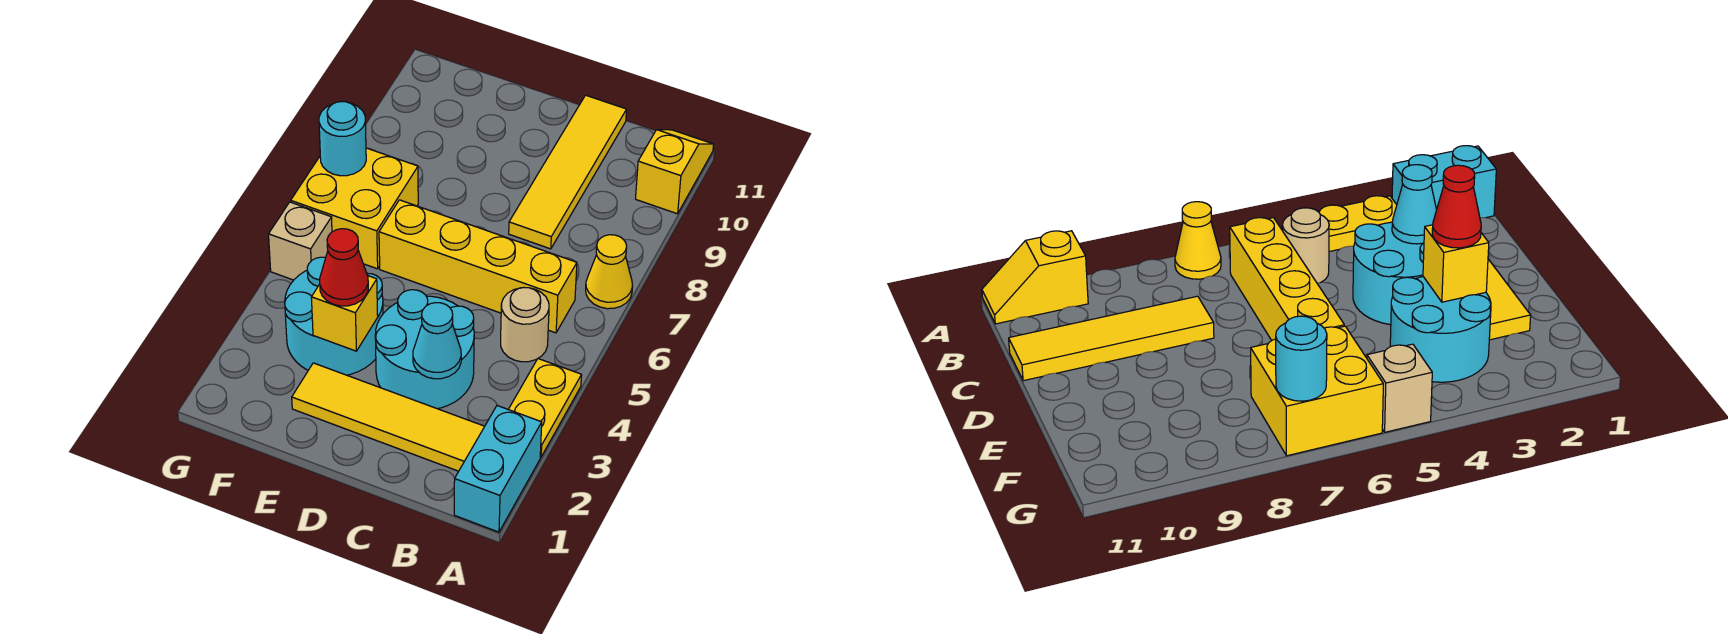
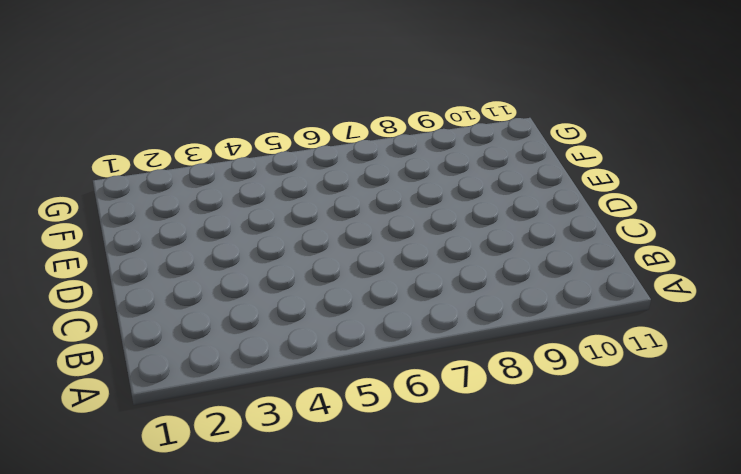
none -> cyan 1x2 brick [454,406,542,532]
none -> yellow 1x2 plate [508,359,582,457]
none -> yellow 1x1 cone [586,235,633,309]

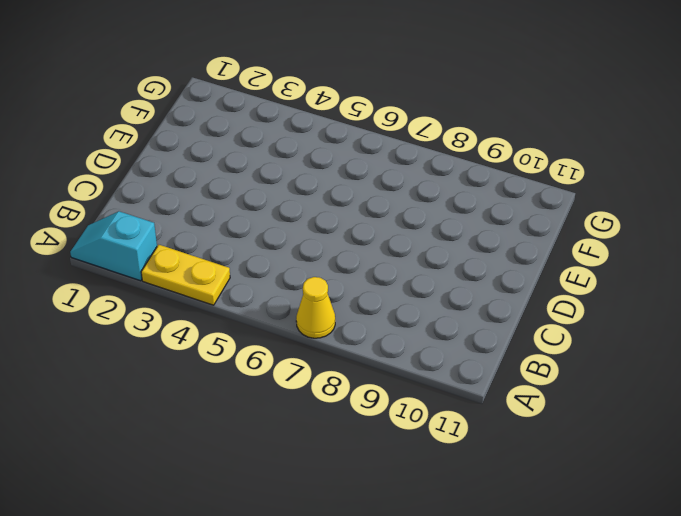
cyan 1x2 slope [70,211,157,281] -> cyan 1x2 brick [454,406,542,532]
none -> yellow 1x2 slope [636,130,714,214]
none -> yellow 1x4 tile [292,363,485,471]
none -> tan 1x1 round brick [501,288,549,362]

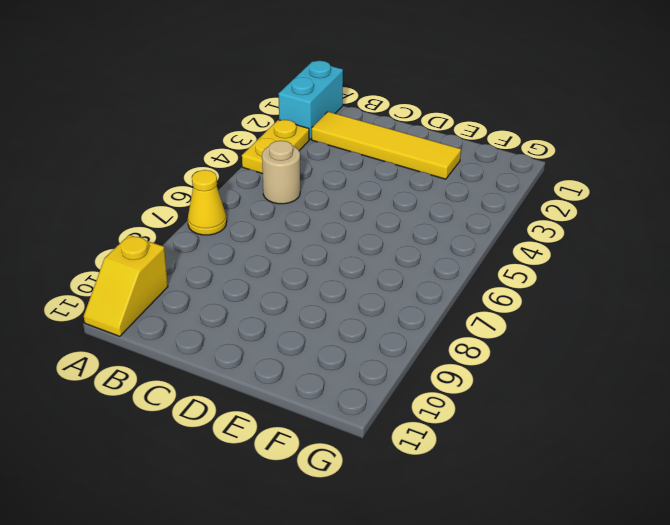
none -> yellow 1x4 brick [379,200,577,333]
none -> cyan 2x2 round brick [375,290,474,409]
none -> yellow 1x4 tile [509,95,627,249]

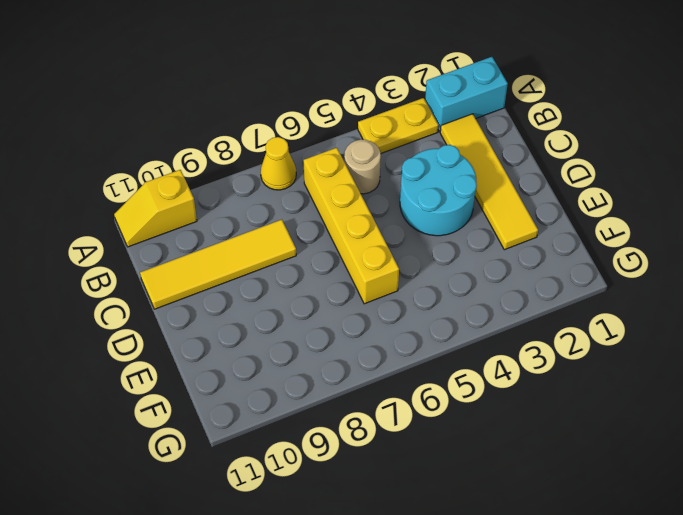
none -> cyan 2x2 round brick [285,257,383,375]
none -> yellow 2x2 brick [291,148,418,269]
none -> tan 1x1 brick [269,202,332,280]

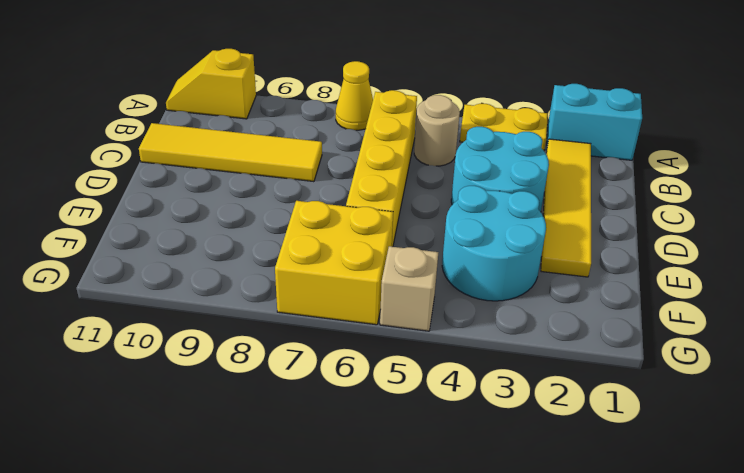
none -> cyan 1x1 cone [413,303,461,379]
none -> yellow 1x1 brick [311,276,378,351]
none -> cyan 1x1 round brick [319,102,366,176]

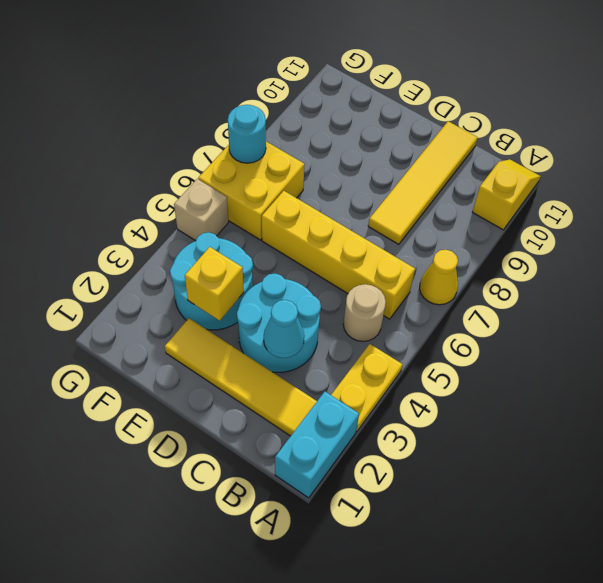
none -> red 1x1 cone [320,229,368,306]

